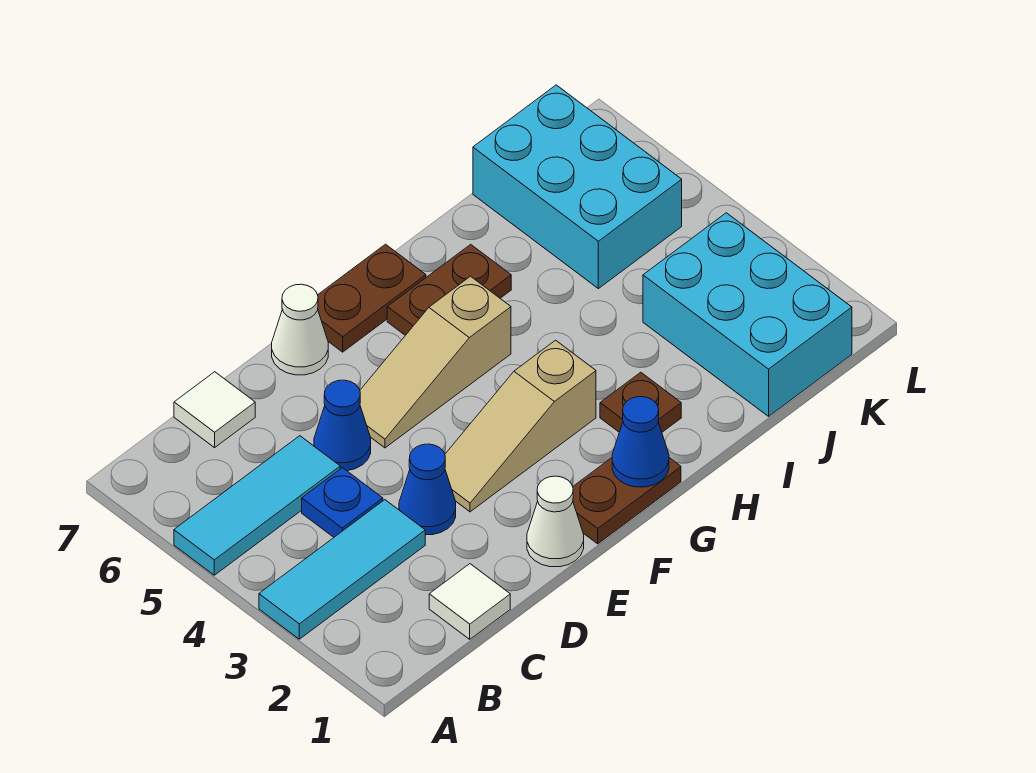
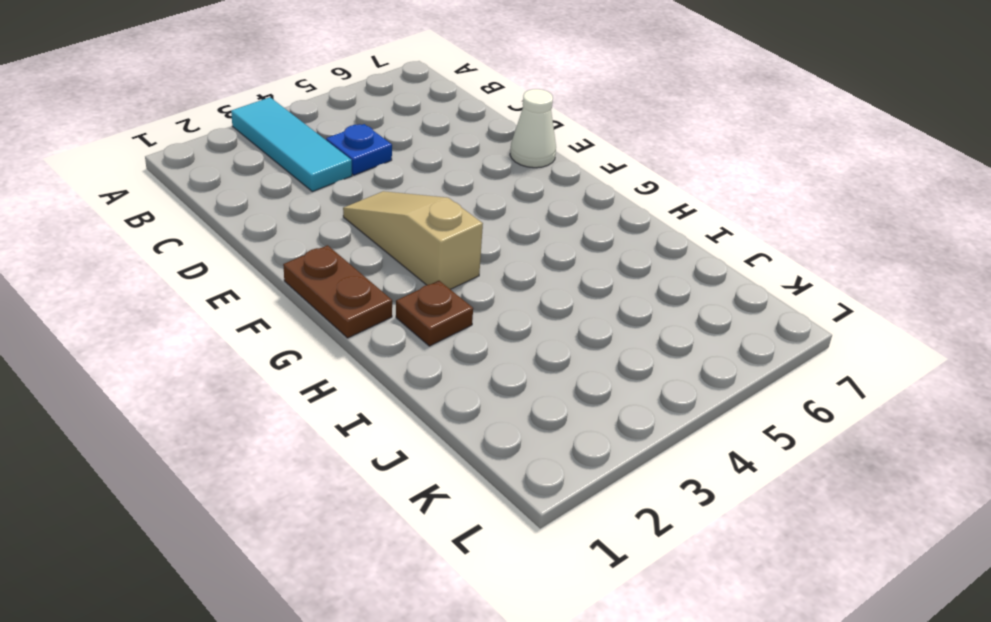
none -> cyan 1x3 tile [174,436,340,575]
none -> white 1x1 tile [429,564,510,639]
none -> white 1x1 tile [174,372,255,448]

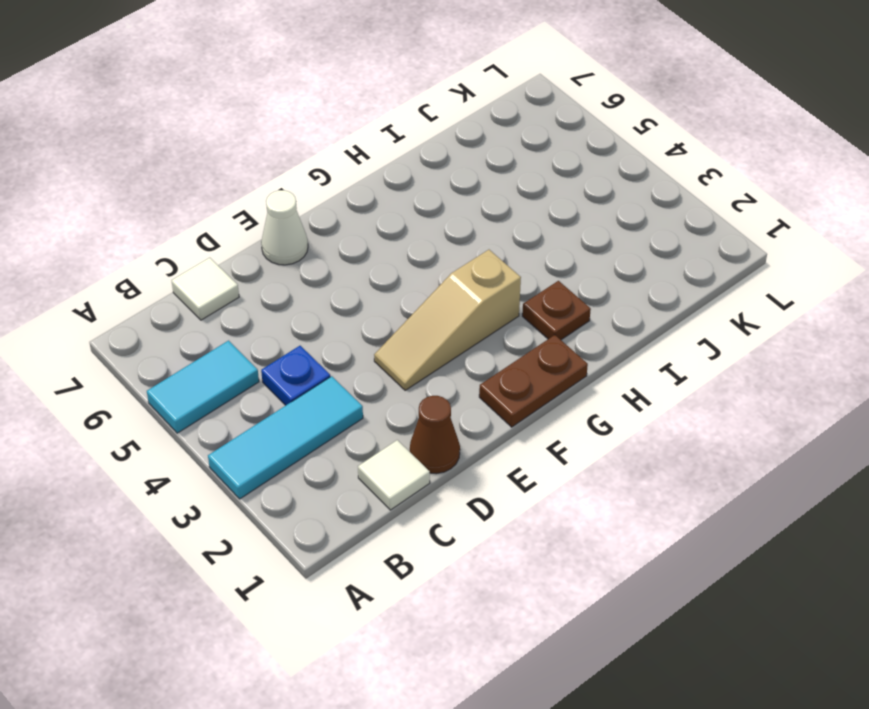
cyan 1x2 tile [147,341,259,433] -> cyan 1x3 tile [174,436,340,575]
brown 1x1 cone [410,396,460,474] -> none
none -> blue 1x1 cone [399,444,456,535]
none -> blue 1x1 cone [314,380,371,471]
none -> white 1x1 cone [527,476,584,567]

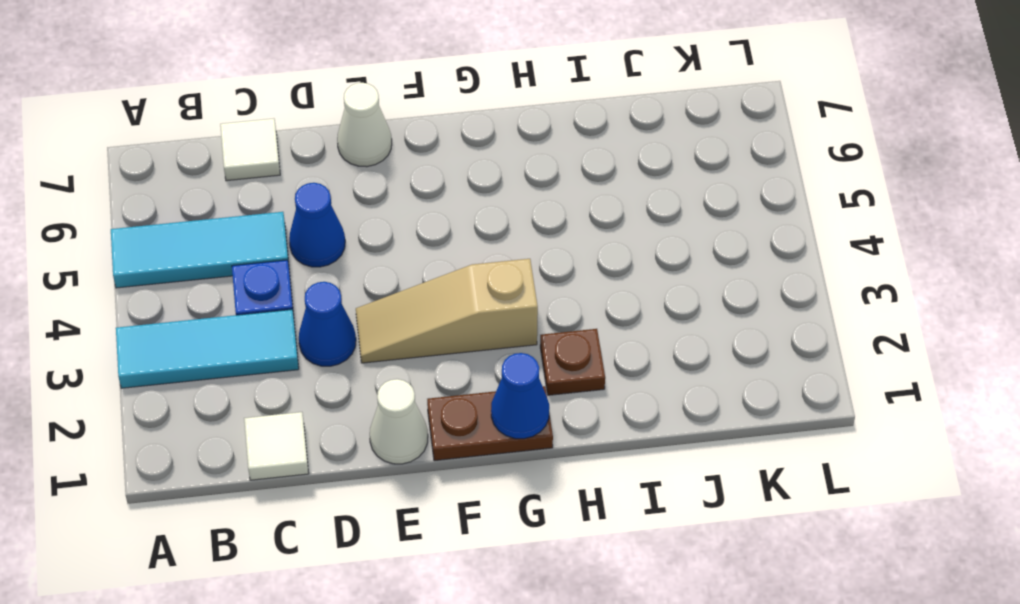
none -> tan 1x3 slope [360,276,511,448]
none -> brown 1x2 plate [318,244,426,352]
none -> brown 1x2 plate [387,244,511,335]

